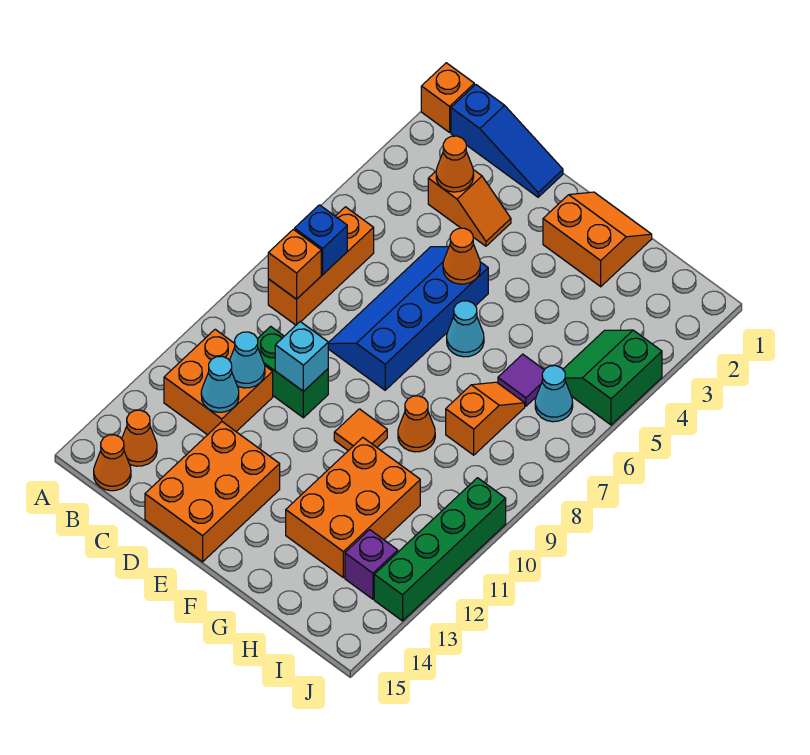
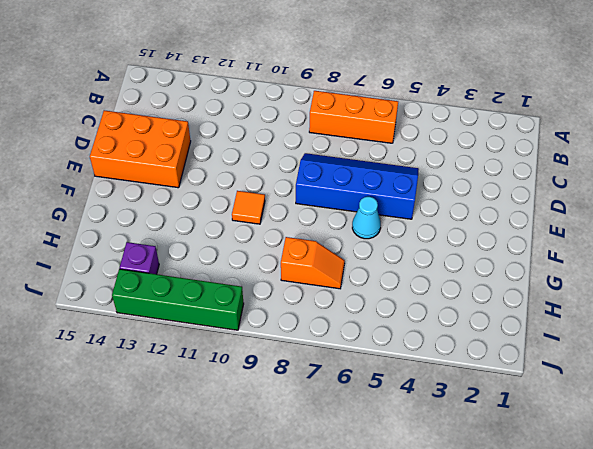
none -> orange 1x1 brick [421,63,474,132]
none -> blue 1x3 slope [451,85,563,197]
none -> orange 2x2 brick [164,329,273,435]

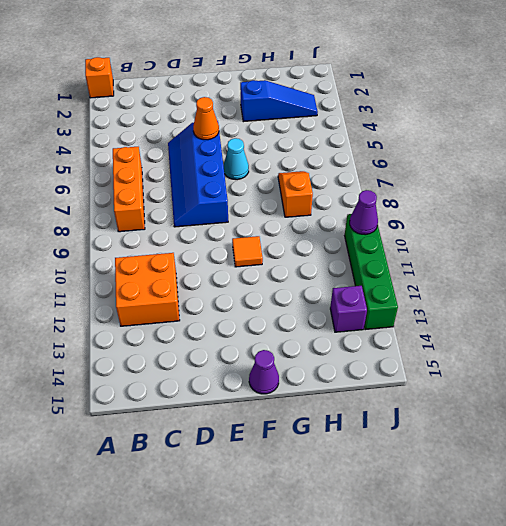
purple 1x1 cone [249,350,279,394] -> none
blue 1x3 slope [240,80,318,122] -> blue 1x3 slope moved to [451,85,563,197]
purple 1x1 cone [350,190,378,235] -> none
none -> orange 1x1 cone [122,410,157,466]
none -> orange 1x1 cone [94,435,131,491]
none -> orange 1x2 slope [428,170,511,246]

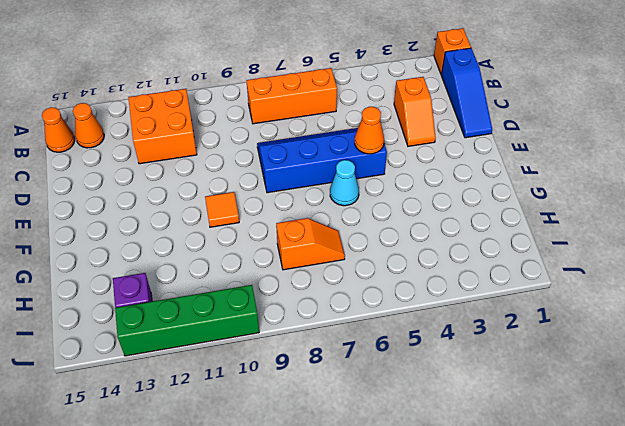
none -> green 1x2 brick [257,326,328,418]
none -> orange 2x3 brick [145,422,280,562]
none -> orange 2x2 slope [543,192,652,287]

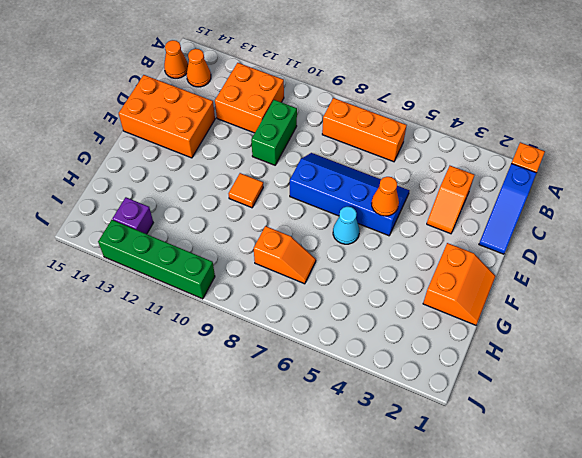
none -> orange 1x1 cone [398,396,435,452]
none -> orange 2x3 brick [286,437,420,578]
none -> purple 1x1 tile [498,354,544,406]

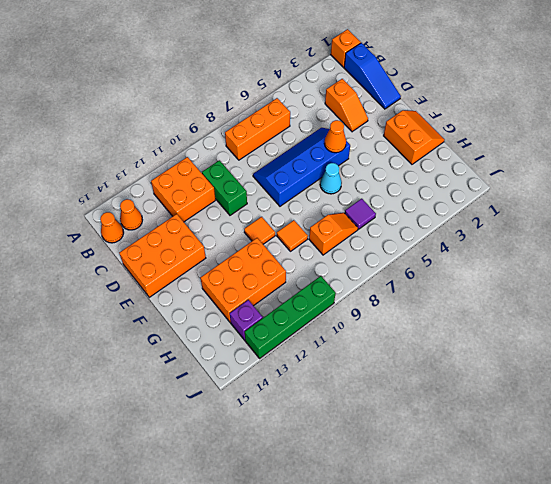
orange 1x1 tile [277,220,308,251] -> orange 1x1 cone [398,396,435,452]
none -> green 2x2 slope [563,330,662,425]
none -> cyan 1x1 cone [535,366,573,422]
none -> blue 1x1 brick [295,205,347,274]

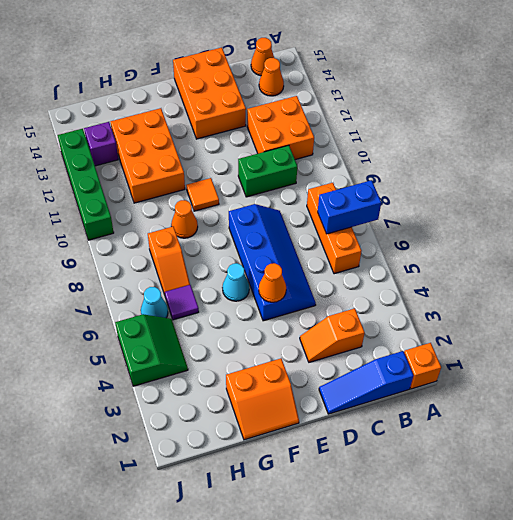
blue 1x2 brick [318,180,381,234] -> blue 1x1 brick [295,205,347,274]
none -> orange 1x1 brick [268,229,321,299]
none -> orange 1x1 cone [436,136,474,192]
none -> cyan 1x1 cone [230,332,265,388]

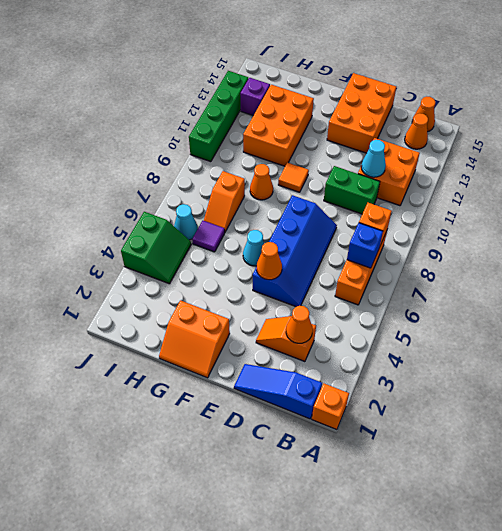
none -> cyan 1x1 cone [201,356,239,412]
none -> cyan 1x1 brick [275,322,328,391]

